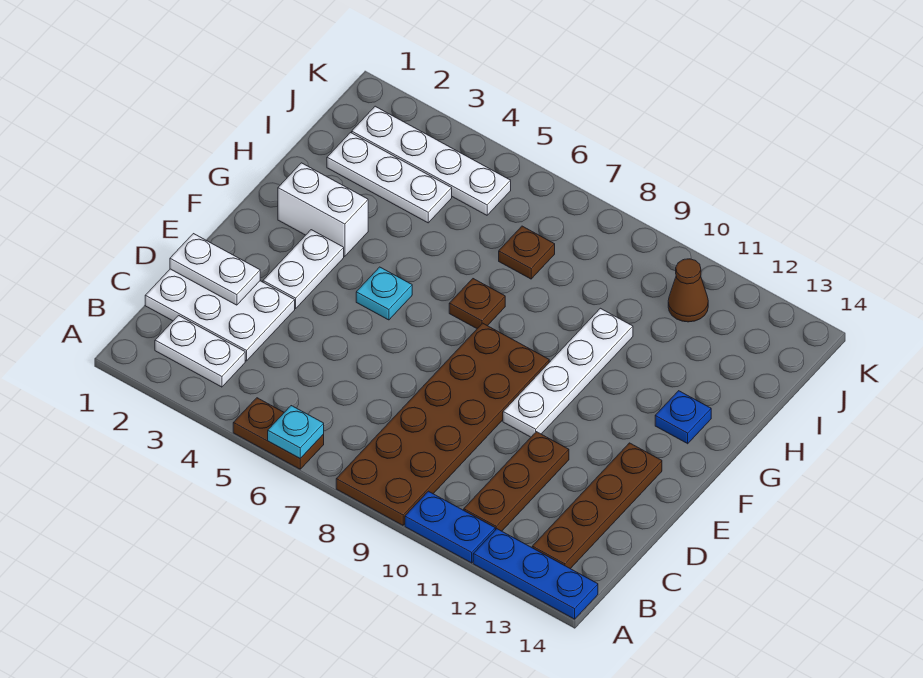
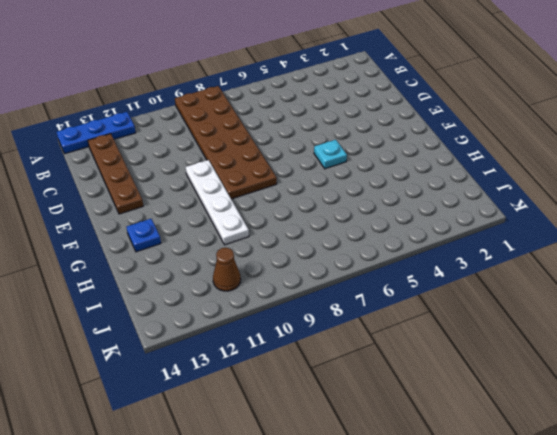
none -> brown 1x2 plate [233,398,324,469]
none -> blue 1x2 plate [405,491,495,563]
none -> white 1x2 plate [155,315,245,387]

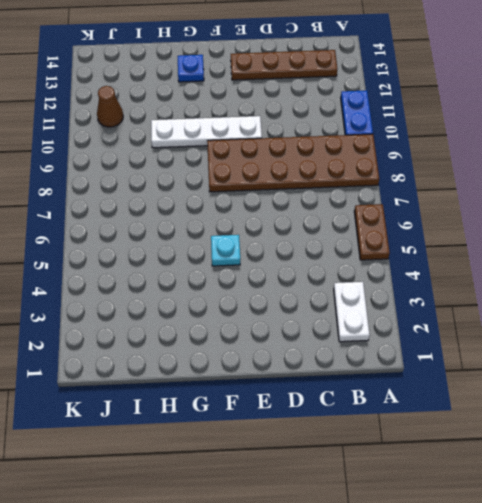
none -> blue 1x3 plate [473,529,598,619]
none -> brown 1x3 plate [464,432,569,531]
none -> white 2x3 plate [145,269,295,361]

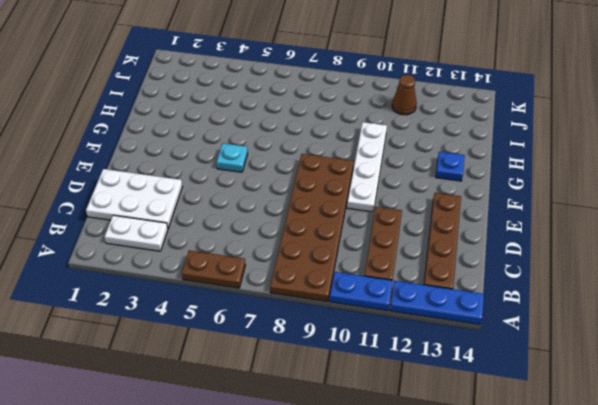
none -> white 1x2 plate [263,230,344,309]
none -> white 1x2 brick [278,163,368,256]
none -> brown 1x1 plate [449,279,505,328]

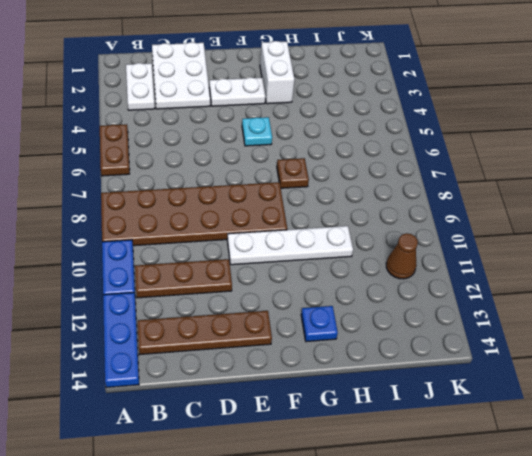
none -> white 1x3 plate [327,133,452,223]
none -> brown 1x1 plate [499,226,555,279]
none -> white 1x4 plate [352,106,511,215]

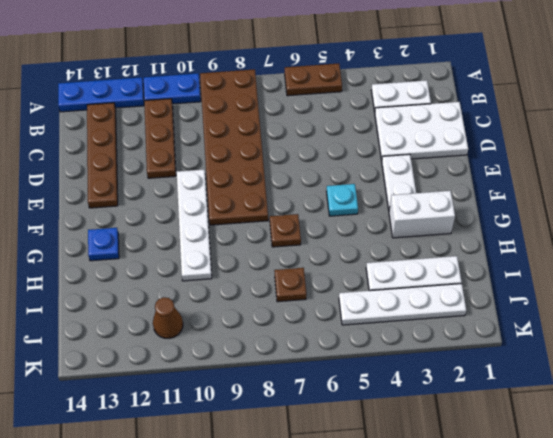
none -> cyan 1x1 plate [268,406,324,458]
none -> white 1x2 plate [170,234,260,305]

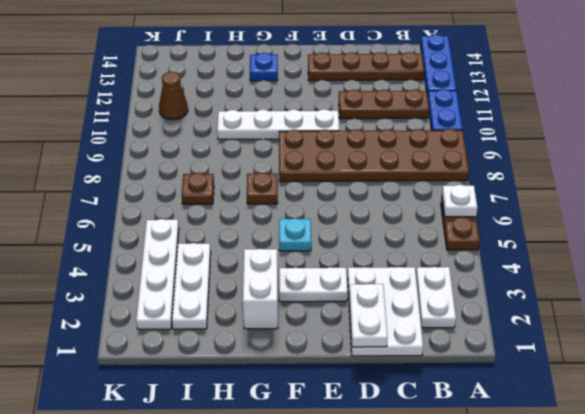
white 1x1 plate [442,185,477,217] -> cyan 1x1 plate [268,406,324,458]

